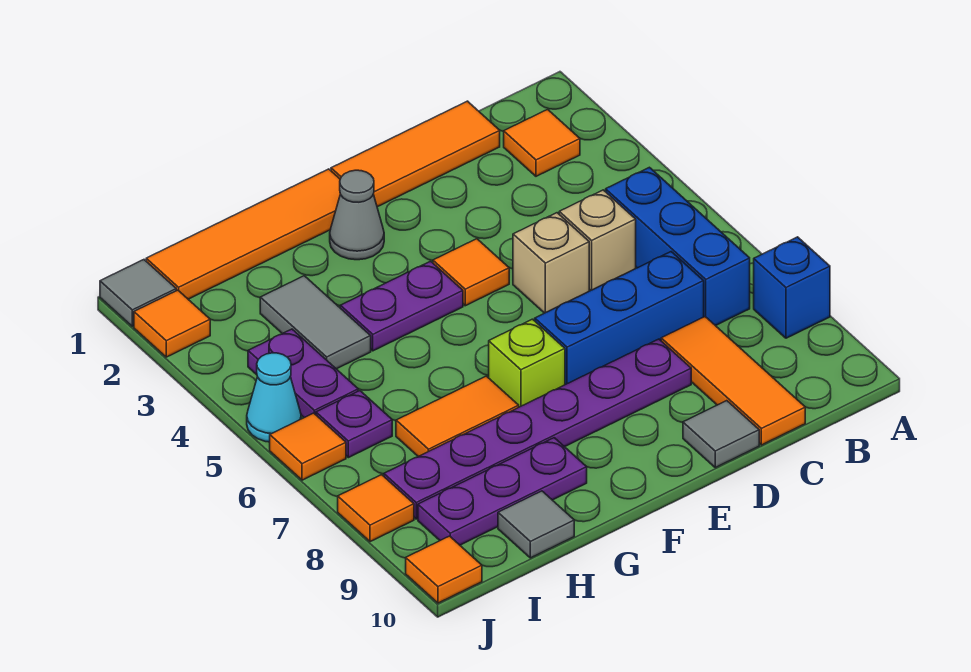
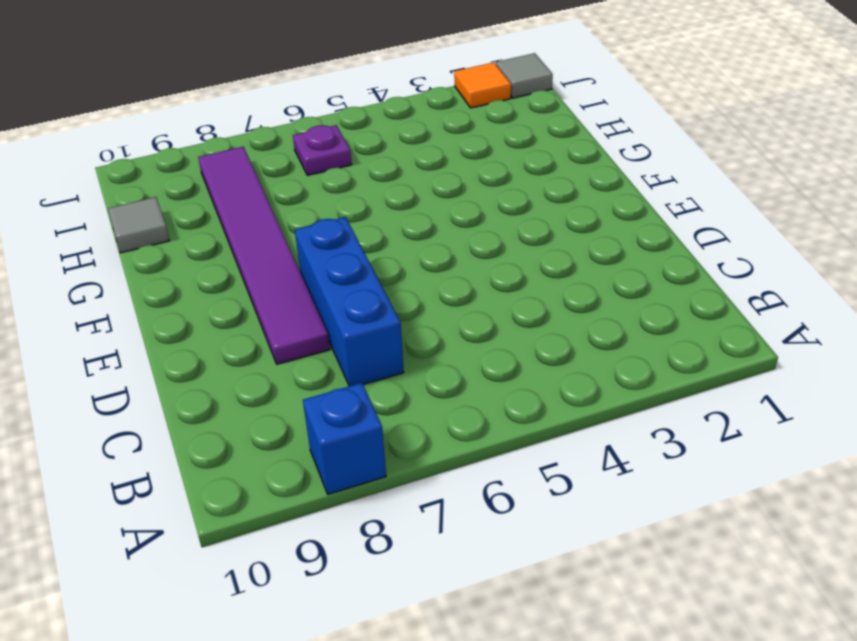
purple 1x6 tile [198,147,330,364] -> purple 1x6 plate [384,339,691,519]
none -> orange 1x1 tile [504,109,580,176]
none -> blue 1x3 brick [606,167,750,326]
none -> orange 1x3 tile [331,101,500,207]

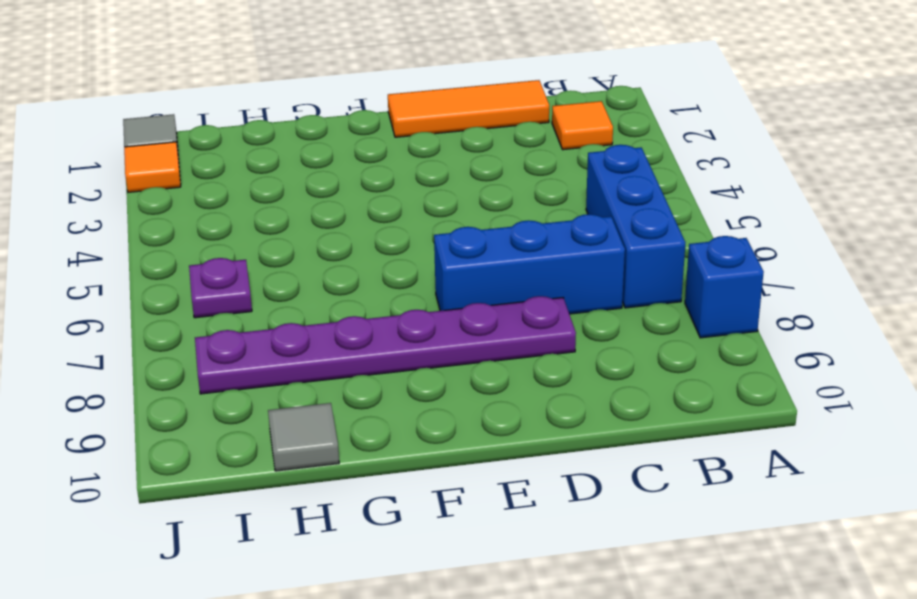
none -> tan 1x1 brick [559,190,636,291]
none -> orange 1x3 tile [661,317,805,445]
none -> tan 1x1 brick [513,213,589,313]

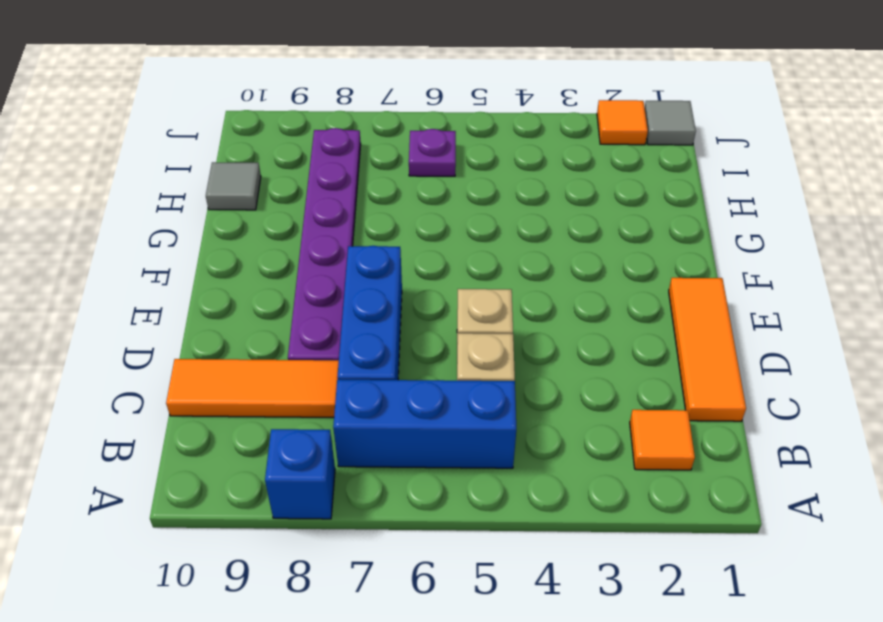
none -> grey 1x1 tile [683,401,759,468]
none -> orange 1x1 tile [433,239,509,306]
none -> orange 1x4 tile [146,169,340,299]

